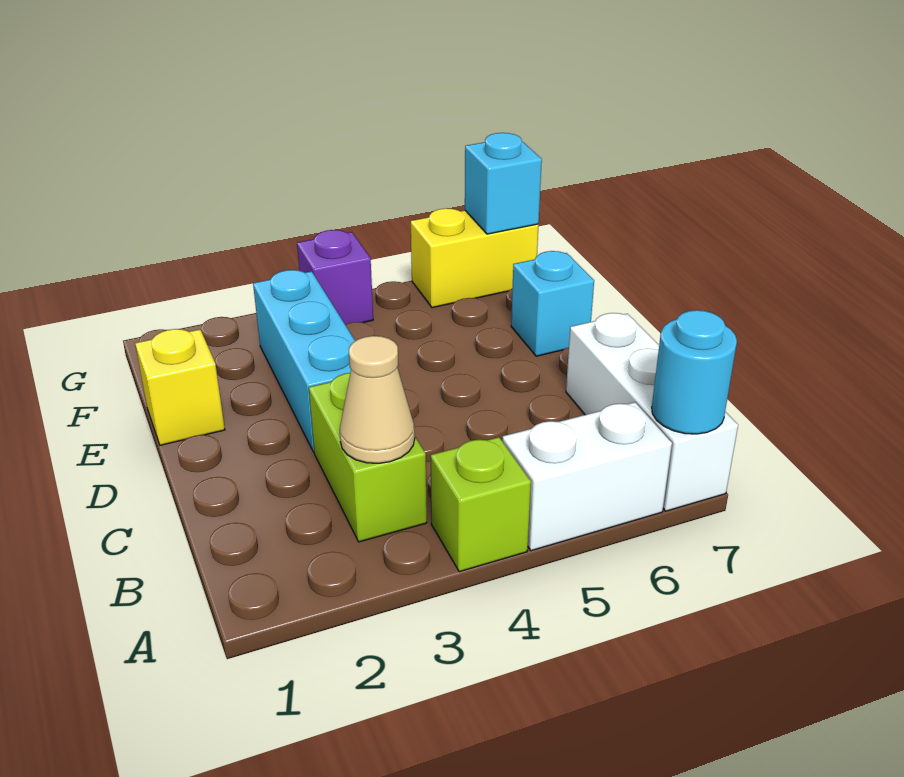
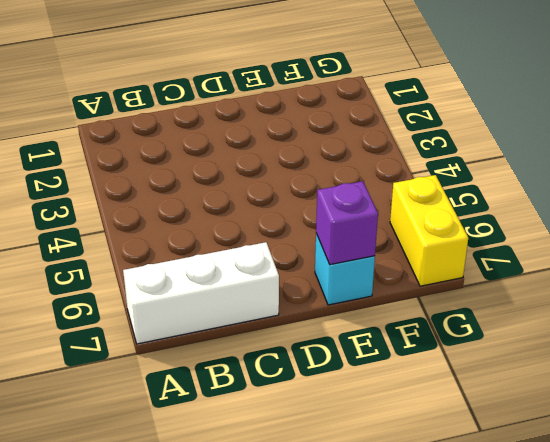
purple 1x1 brick [316,181,378,265] -> purple 1x1 brick moved to [297,230,373,324]
none -> lime 1x1 brick [431,437,531,572]
none -> white 1x2 brick [502,402,672,551]
none -> lime 1x2 brick [309,373,427,542]

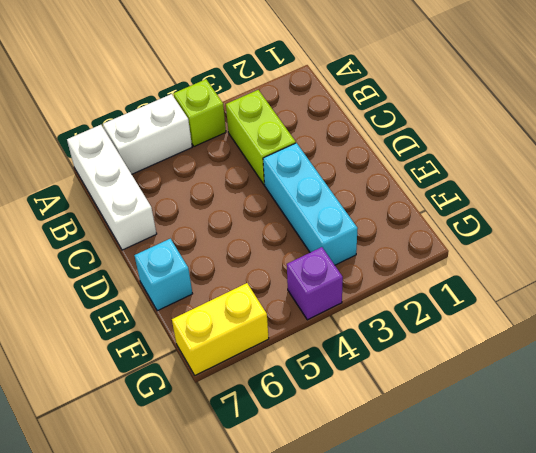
none -> yellow 1x1 brick [135,329,225,445]
none -> cyan 1x1 round brick [652,310,737,434]
none -> tan 1x1 cone [340,336,415,463]

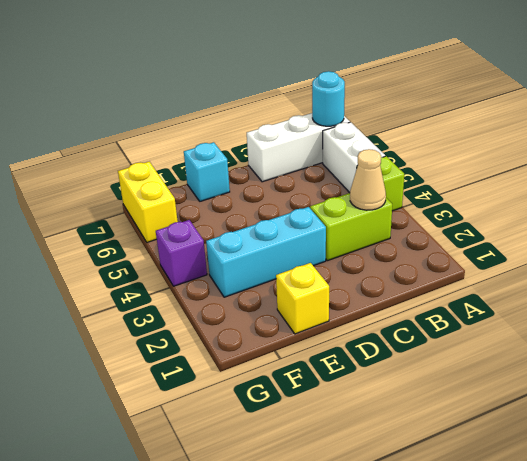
none -> cyan 1x1 brick [465,133,542,234]

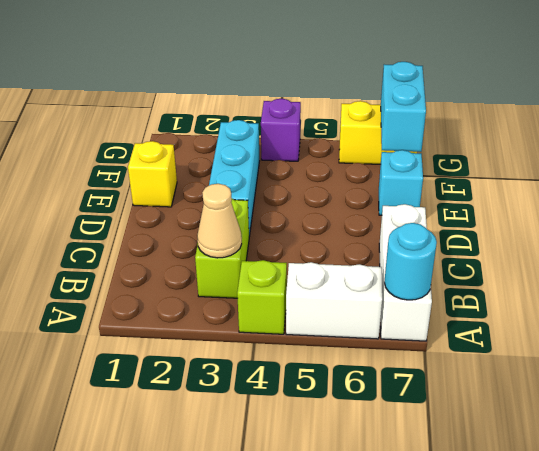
cyan 1x2 brick [381,62,426,152] -> cyan 1x1 brick [465,133,542,234]

